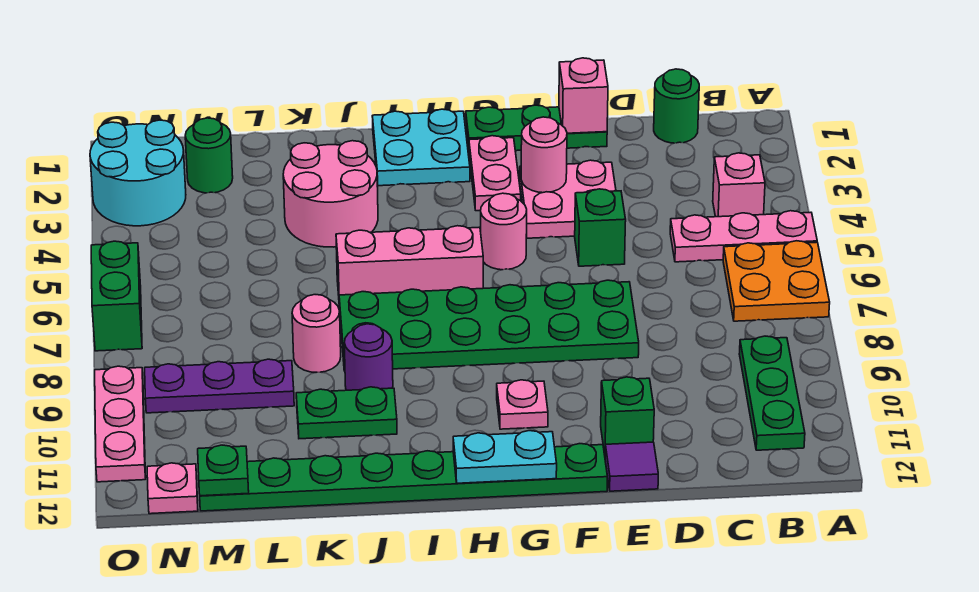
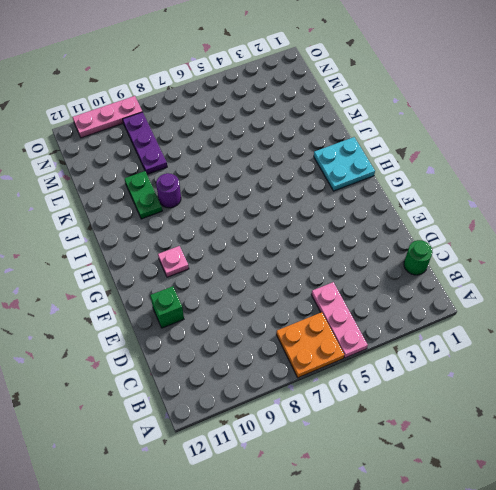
none -> pink 1x1 brick [713,153,765,217]
none -> green 1x3 plate [739,336,805,450]
none -> green 1x3 plate [466,105,607,151]
none -> pink 2x2 plate [519,160,616,238]

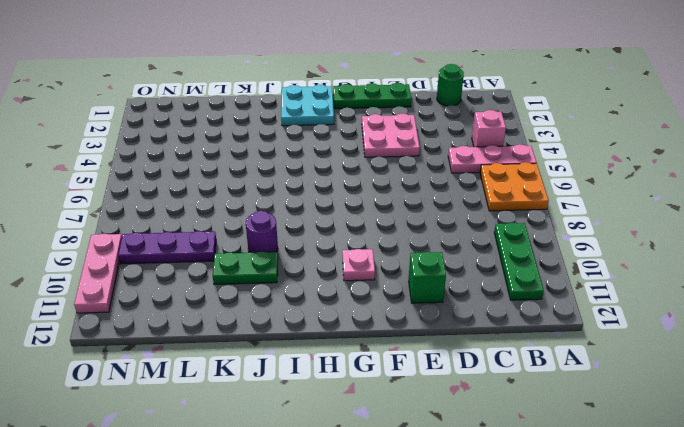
none -> green 1x1 brick [575,189,626,266]
none -> green 2x6 plate [339,280,639,371]
none -> purple 1x1 tile [605,442,658,491]
none -> green 1x8 plate [200,444,607,511]

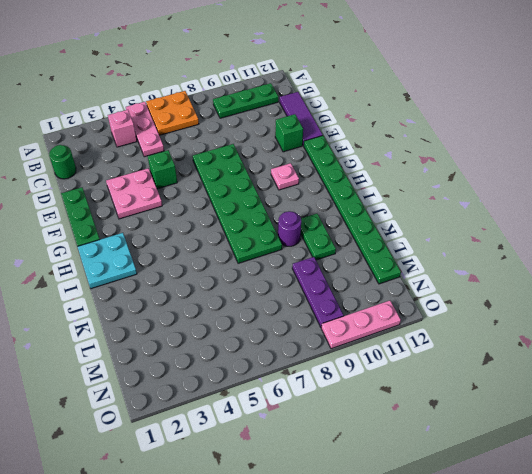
purple 1x3 tile [280,92,323,146] -> purple 1x1 tile [605,442,658,491]
none -> pink 1x2 plate [469,136,521,211]
none -> pink 1x1 round brick [481,193,527,270]
none -> pink 1x3 brick [336,226,483,308]
none -> pink 2x2 round brick [283,141,378,247]

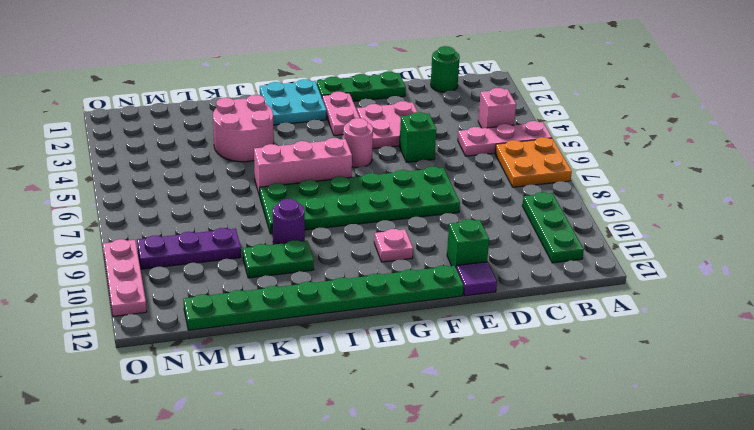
none -> pink 1x1 round brick [292,295,341,372]
none -> green 1x1 round brick [185,118,233,193]
none -> cyan 2x2 round brick [90,120,186,226]
none -> pink 1x1 plate [147,463,198,514]

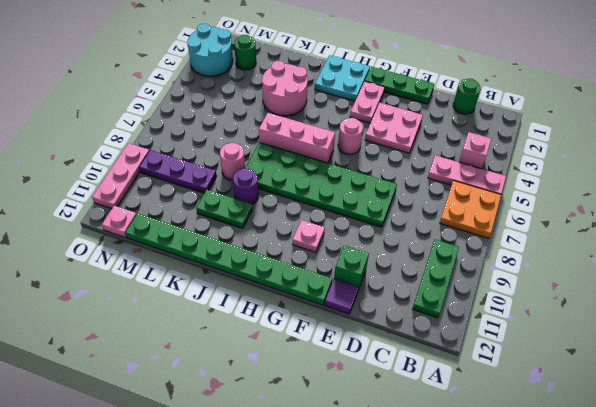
none -> green 1x1 brick [575,189,626,266]
none -> green 1x2 brick [91,241,142,351]
none -> pink 1x1 brick [559,58,608,133]
none -> pink 1x1 round brick [521,117,567,193]

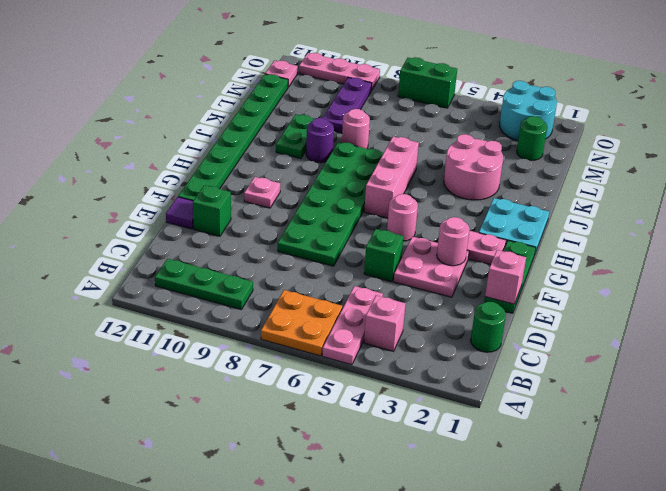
none -> cyan 1x2 plate [453,431,557,483]
none -> green 1x1 plate [198,445,249,496]

